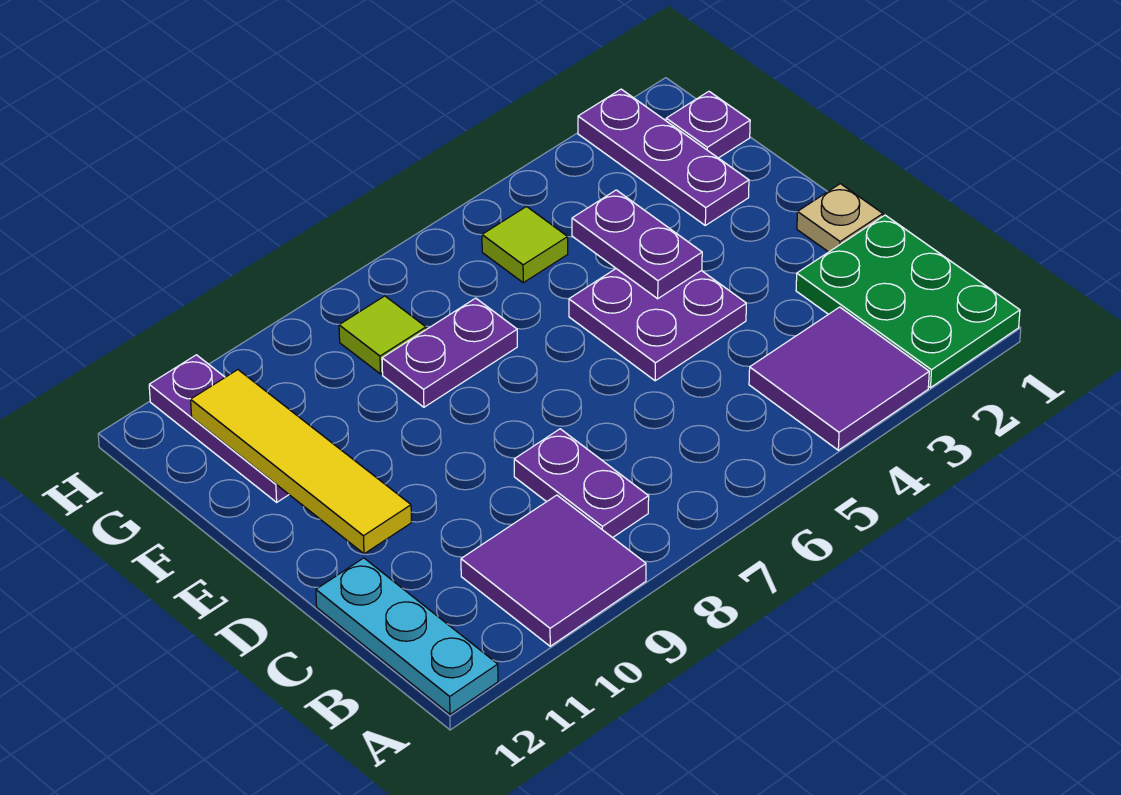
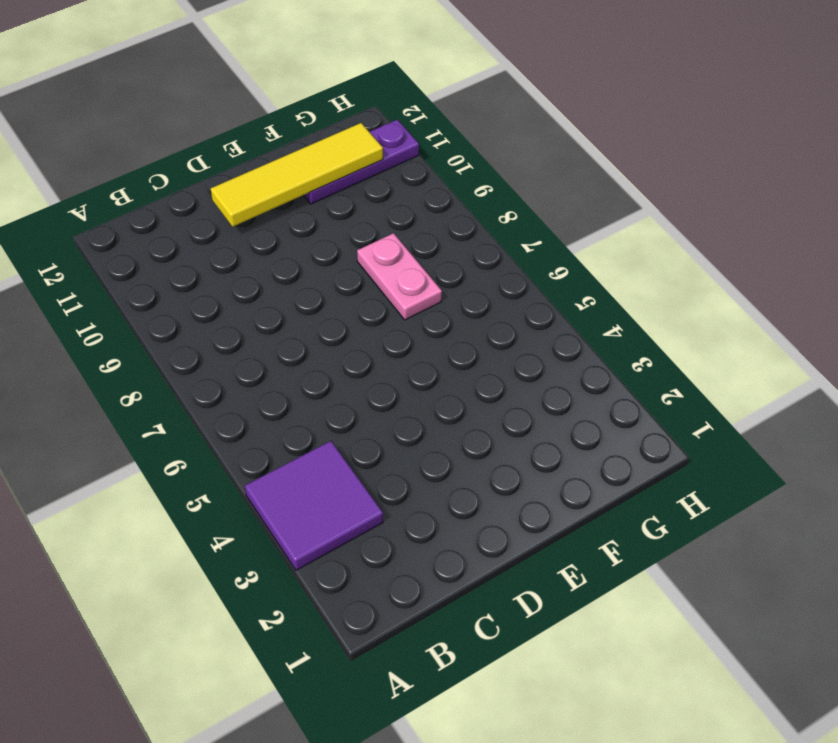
pink 1x2 plate [357,233,442,320] -> purple 1x2 plate [382,298,517,407]
none -> green 2x3 plate [796,215,1020,388]
none -> purple 2x2 tile [461,495,646,646]
none -> cyan 1x3 plate [316,558,498,714]

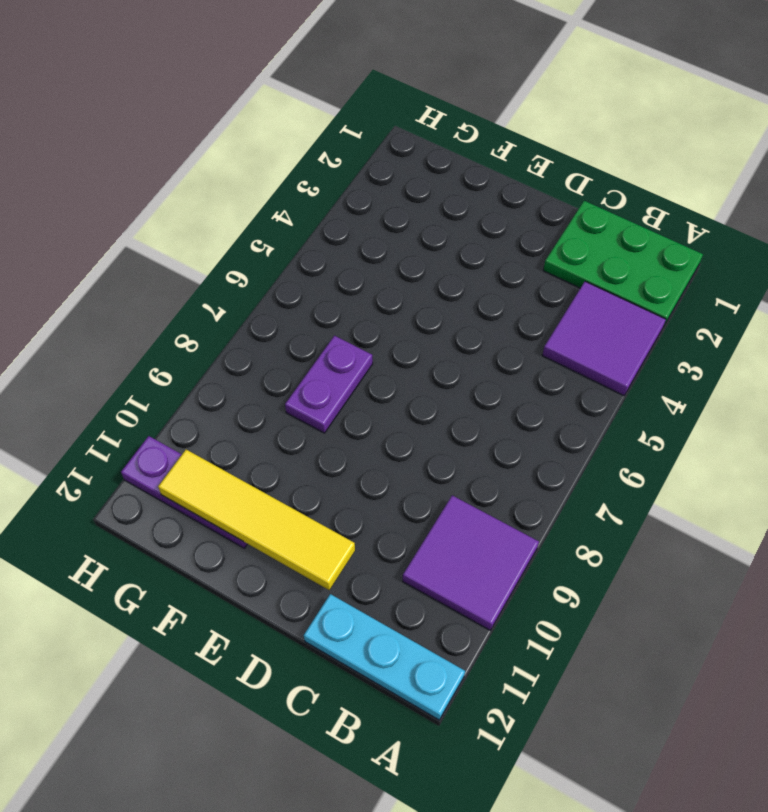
none -> purple 1x2 plate [514,429,649,538]
none -> tan 1x1 plate [797,184,883,252]
none -> purple 2x2 plate [569,269,746,381]

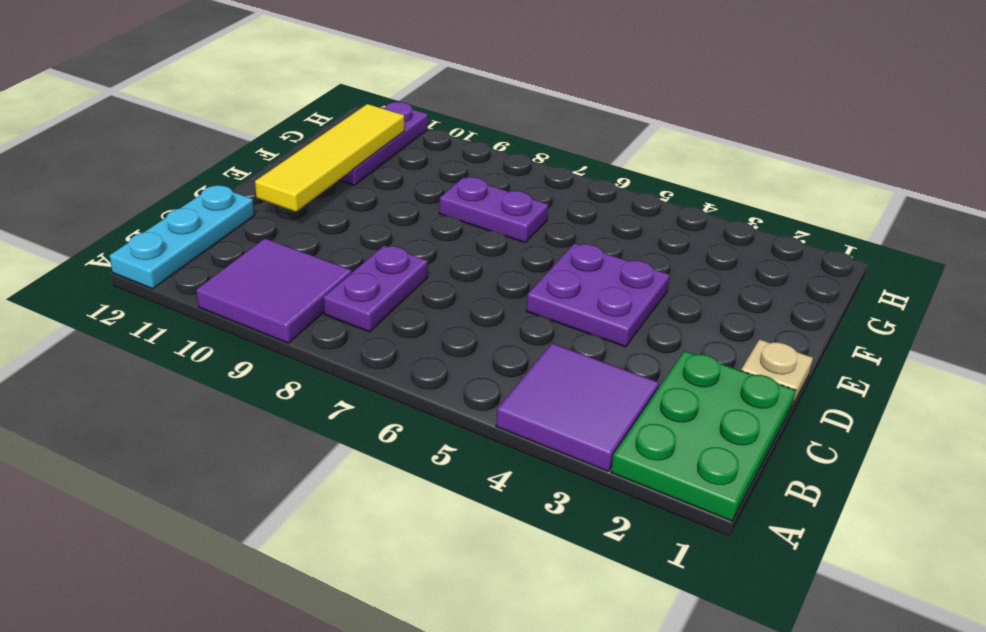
none -> purple 1x3 plate [578,89,749,225]
none -> purple 1x1 plate [666,91,750,158]
none -> lime 1x1 tile [482,207,568,283]

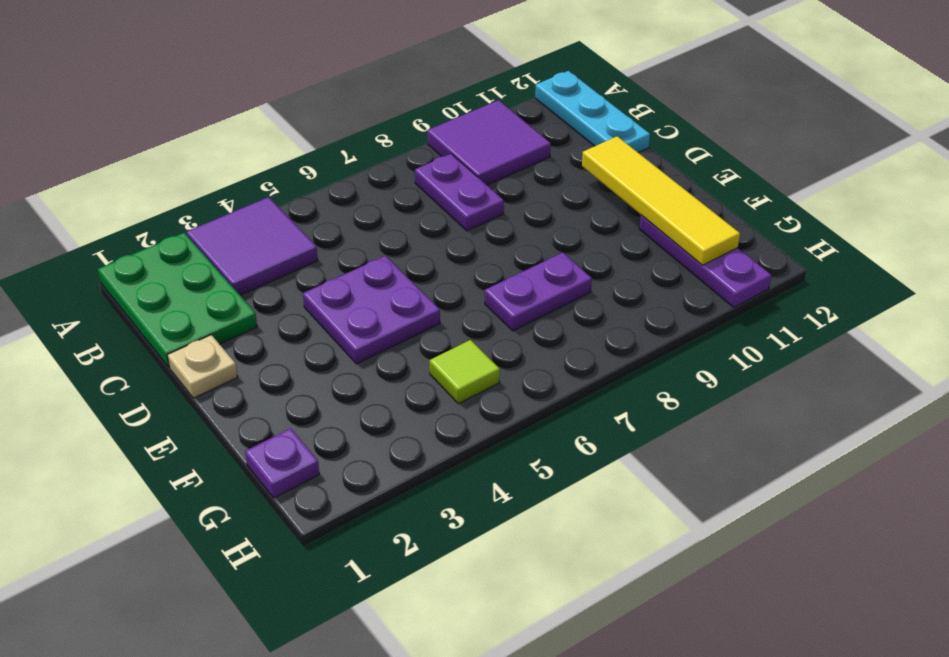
none -> purple 1x3 plate [578,89,749,225]
none -> lime 1x1 tile [339,296,426,374]
none -> purple 1x2 plate [572,190,702,299]

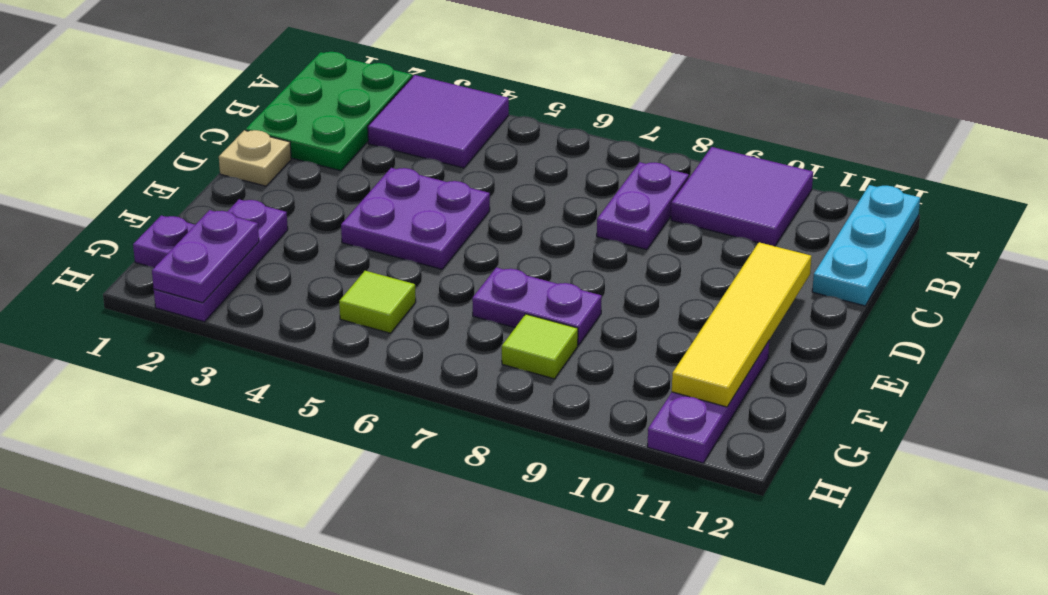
purple 1x2 plate [152,210,259,303] -> purple 1x2 plate moved to [572,190,702,299]

